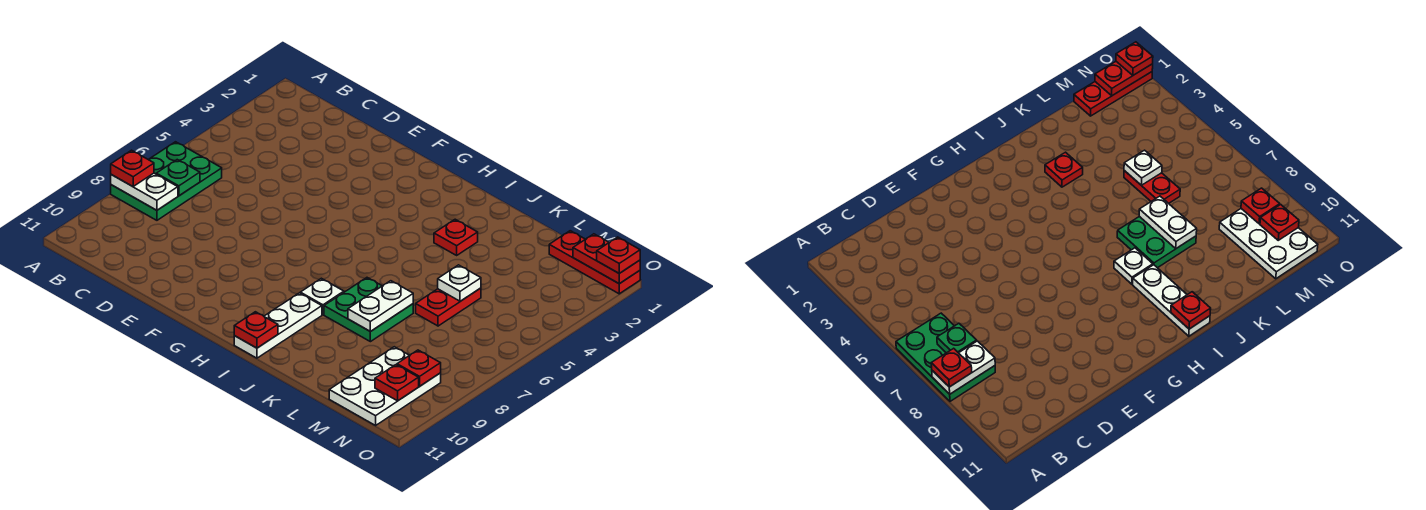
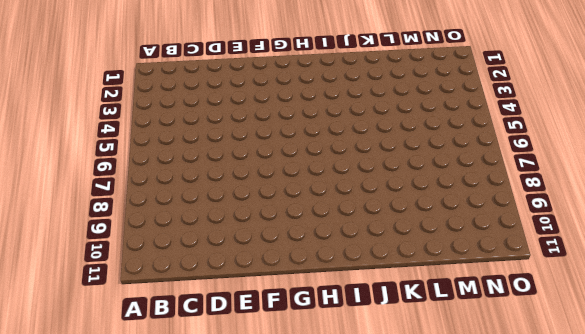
none -> green 2x3 plate [111,142,222,220]
none -> white 1x1 plate [300,278,344,315]
none -> white 1x3 plate [234,293,322,358]

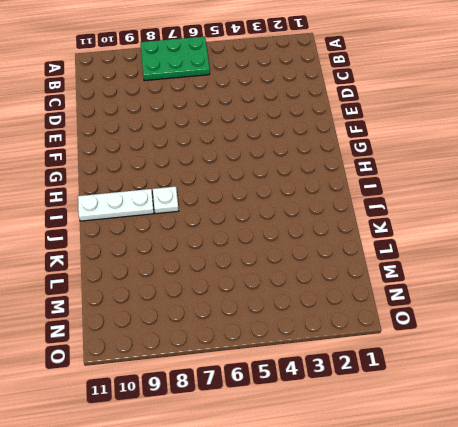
none -> red 1x1 plate [434,219,478,255]
none -> green 2x2 plate [324,278,413,342]
none -> red 1x2 plate [416,288,481,326]

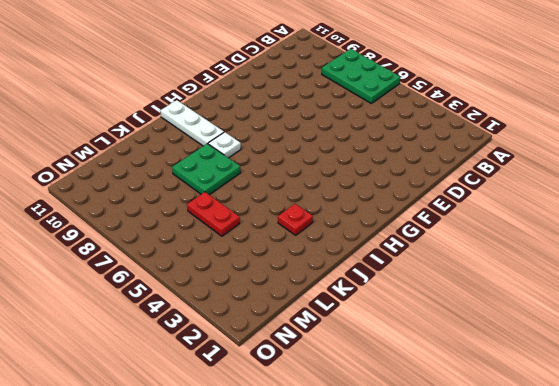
none -> red 1x3 plate [549,231,640,294]
none -> white 2x3 plate [329,347,441,425]
none -> white 1x2 plate [111,173,178,210]

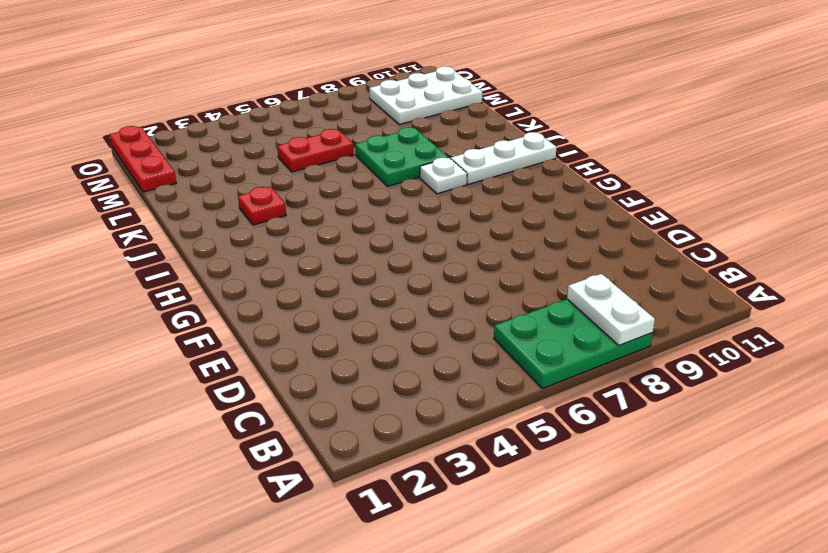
none -> green 1x1 plate [156,160,200,196]
none -> red 1x1 plate [234,312,278,348]
none -> white 1x2 plate [348,281,413,332]

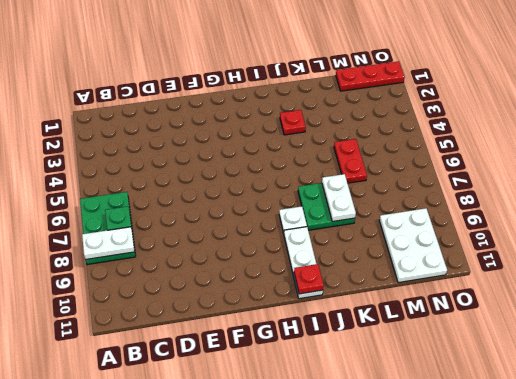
none -> white 1x1 plate [438,265,481,301]
none -> red 1x2 plate [573,234,640,284]
none -> red 1x1 plate [397,350,441,386]

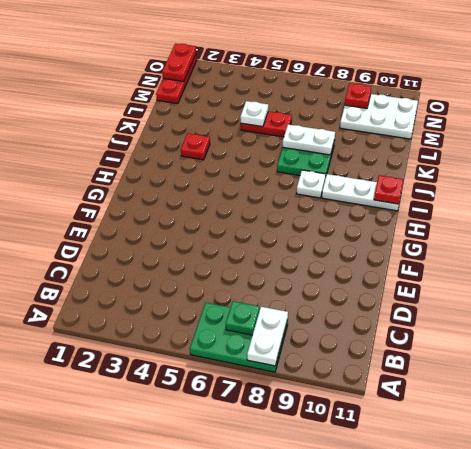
none -> red 1x1 plate [375,365,419,401]
none -> red 1x1 plate [111,150,154,187]
none -> red 1x1 plate [597,237,640,273]

